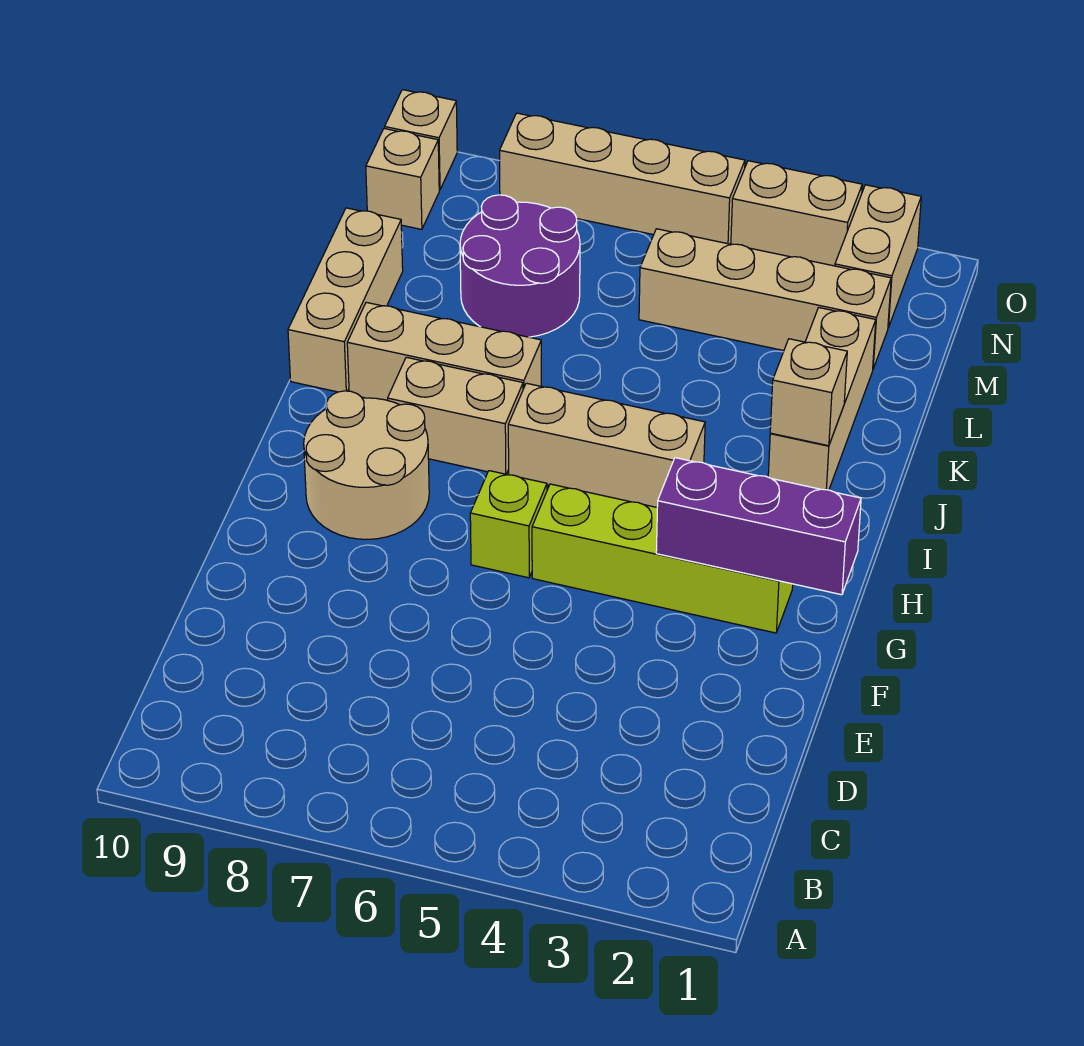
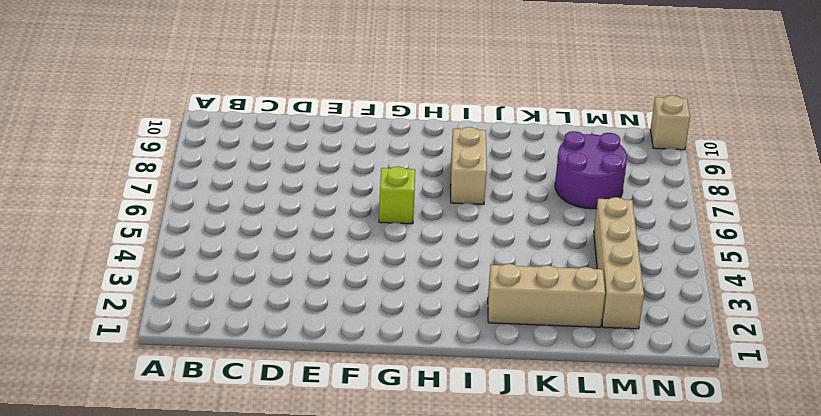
none -> lime 1x4 brick [532,484,793,633]
none -> tan 2x2 round brick [304,391,429,539]
none -> tan 1x3 brick [508,383,705,507]

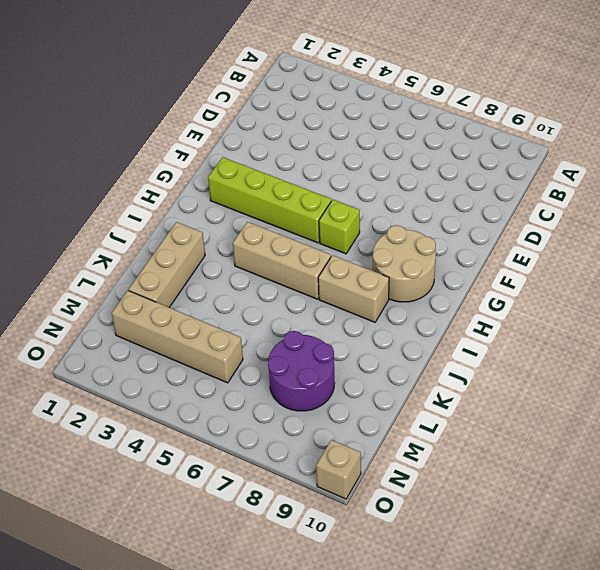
none -> tan 1x3 brick [347,302,541,400]
none -> tan 1x3 brick [288,208,403,392]
none -> tan 1x2 brick [835,185,921,328]

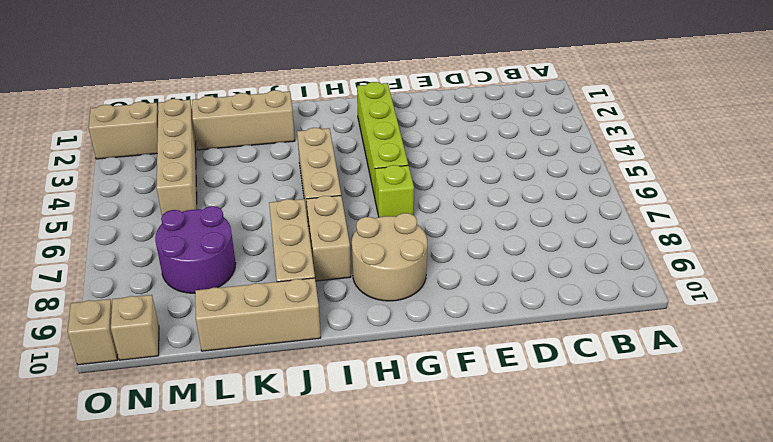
none -> tan 1x2 brick [731,161,862,266]
none -> tan 1x4 brick [500,113,745,244]
none -> purple 1x3 brick [656,458,861,595]

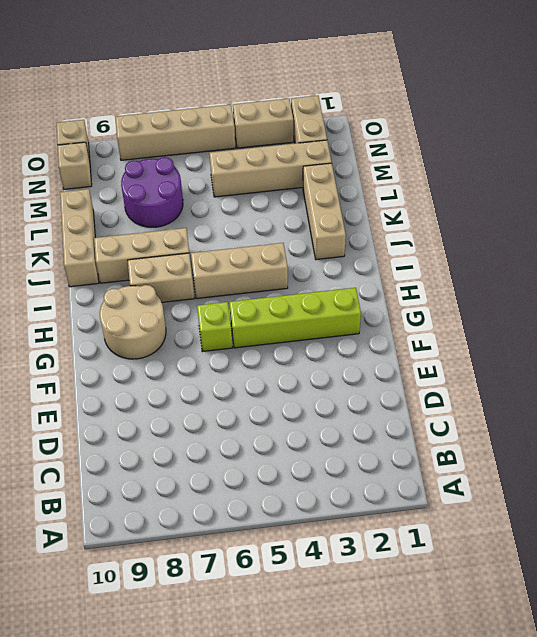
none -> purple 1x3 brick [656,458,861,595]
none -> tan 1x1 brick [770,339,847,446]

